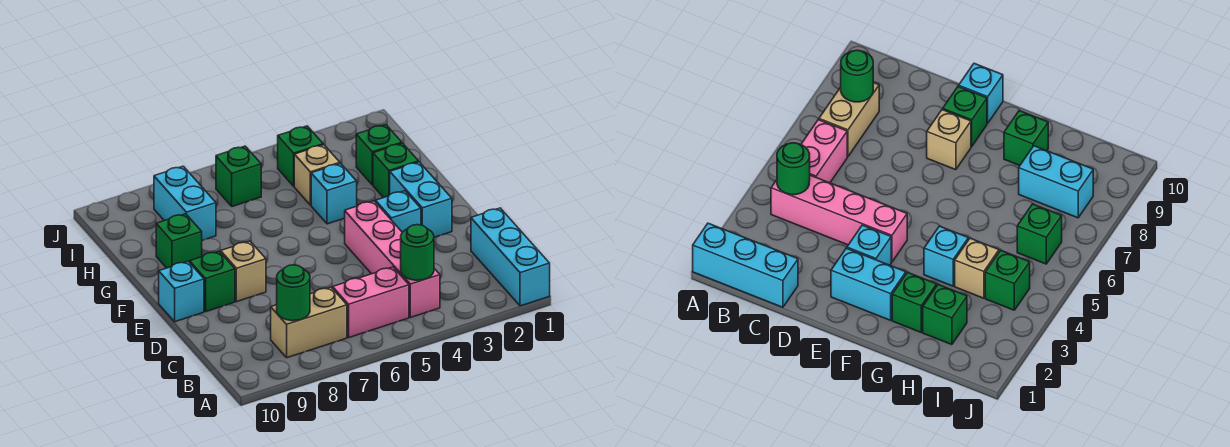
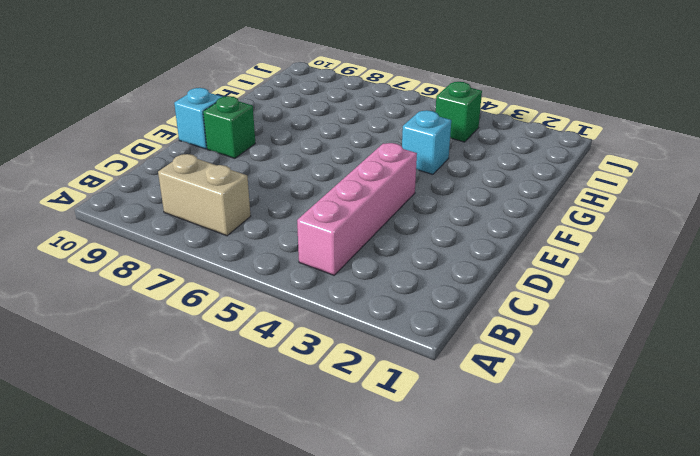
none -> cyan 1x3 brick [471,208,550,306]
none -> pink 1x2 brick [333,267,409,337]
none -> cyan 1x2 brick [390,162,452,237]

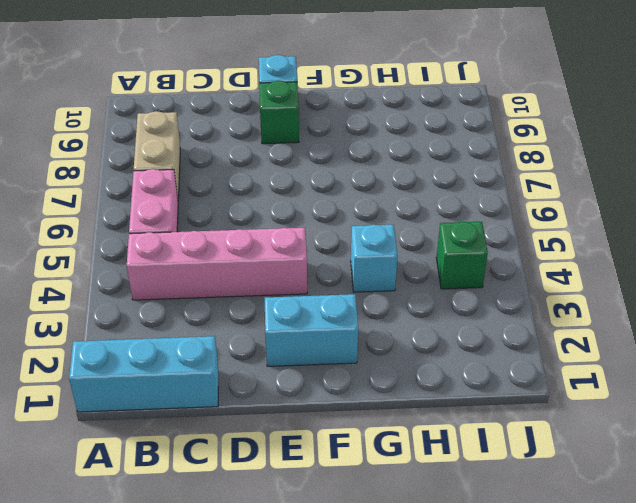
none -> cyan 1x1 brick [376,191,421,232]
none -> tan 1x1 brick [221,241,266,302]
none -> green 1x1 brick [373,143,419,198]

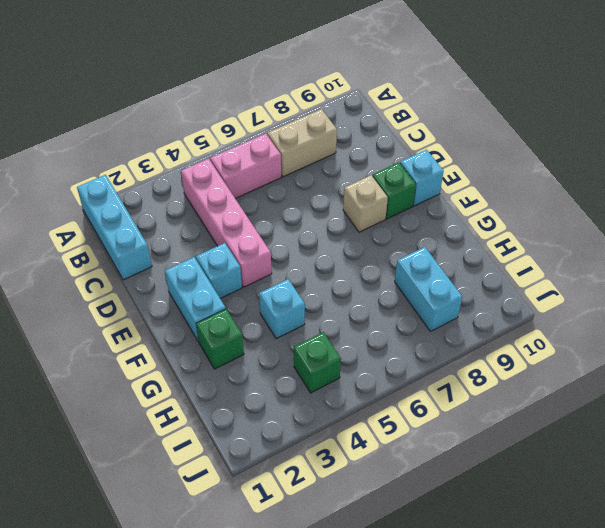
none -> green 1x1 brick [156,214,202,268]
none -> green 1x1 brick [356,125,402,185]
none -> tan 1x1 brick [294,145,340,205]

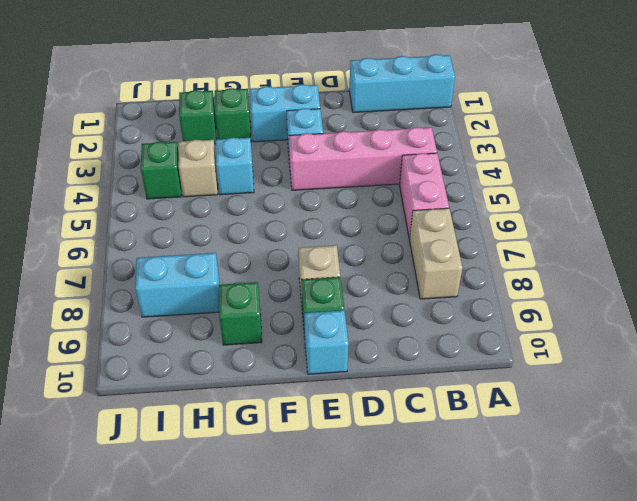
none -> green 1x1 brick [216,146,261,206]
none -> green 1x1 round brick [401,225,434,280]
none -> green 1x1 round brick [277,265,310,321]

